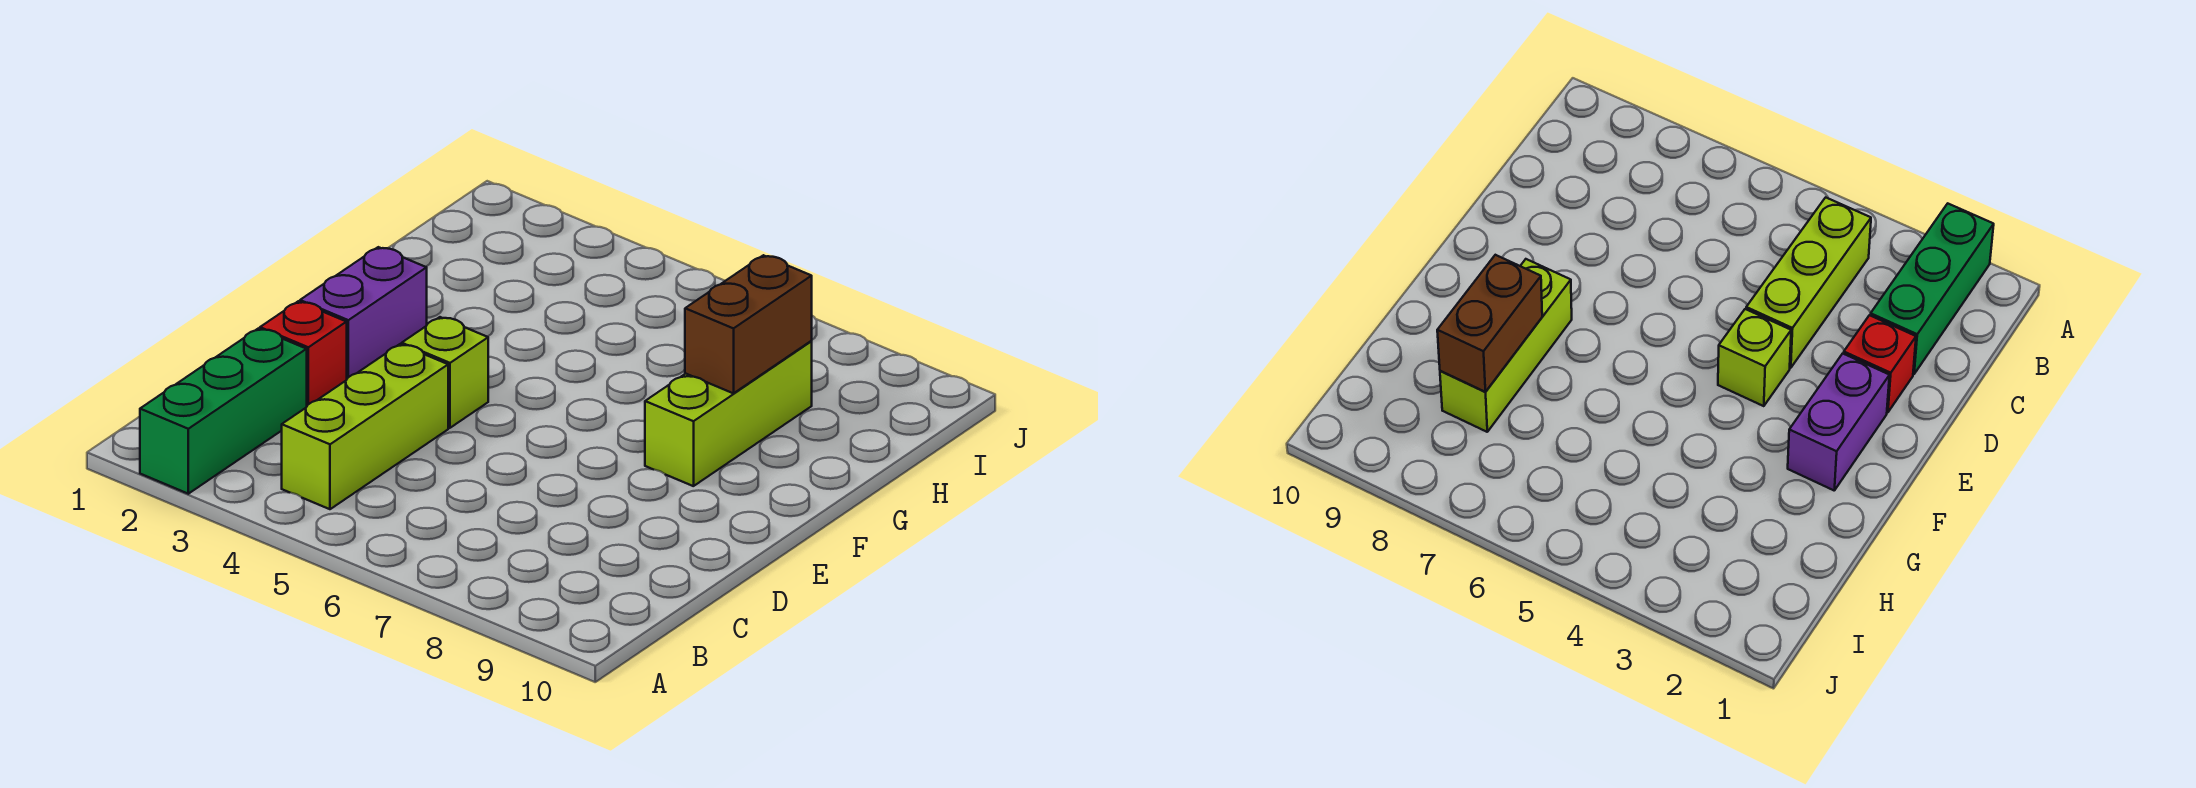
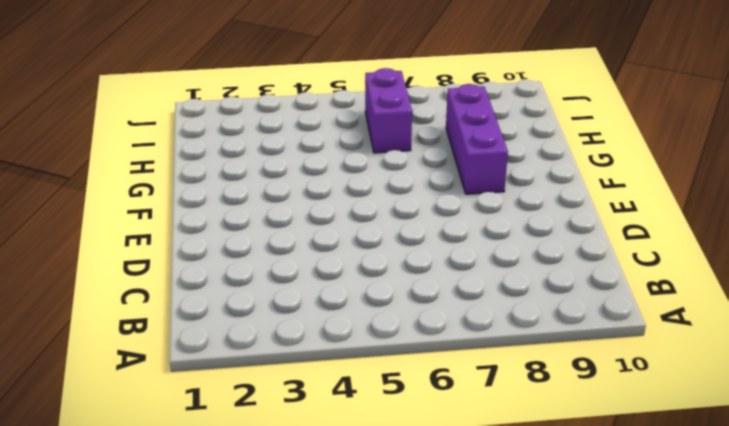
purple 1x3 brick [446,84,508,194] -> lime 1x3 brick [645,341,812,486]
purple 1x2 brick [365,68,412,153] -> purple 1x2 brick moved to [300,247,427,378]
none -> green 1x3 brick [140,329,307,494]
none -> lime 1x3 brick [282,344,448,509]

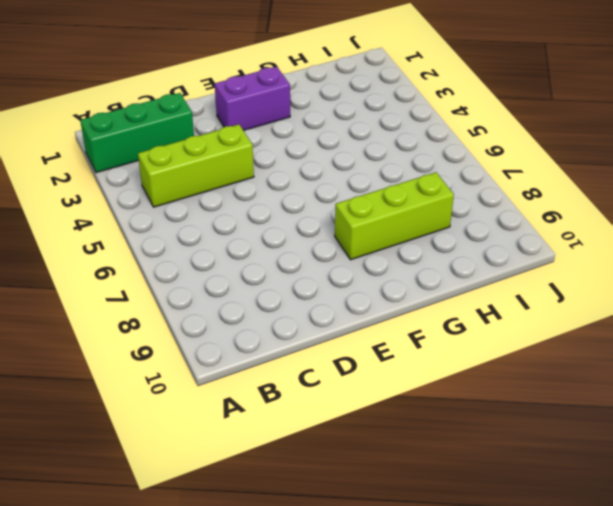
none -> red 1x1 brick [260,301,347,405]
none -> lime 1x1 brick [402,317,488,428]

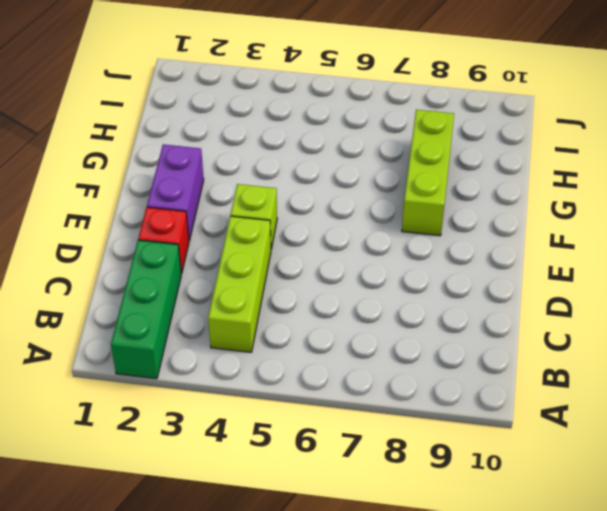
none -> brown 1x2 brick [685,255,812,393]

